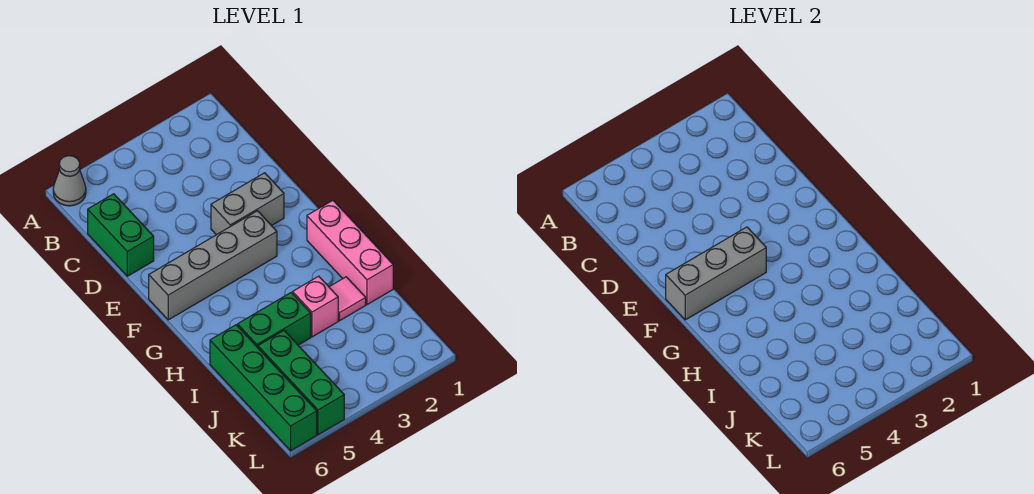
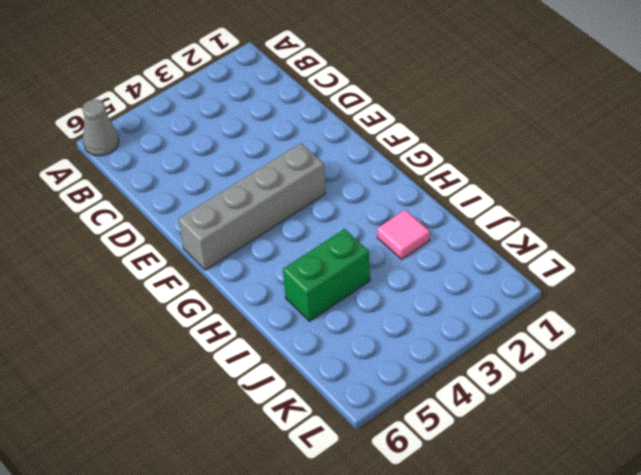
none -> green 1x2 brick [88,194,154,276]
none -> grey 1x2 brick [211,173,284,235]

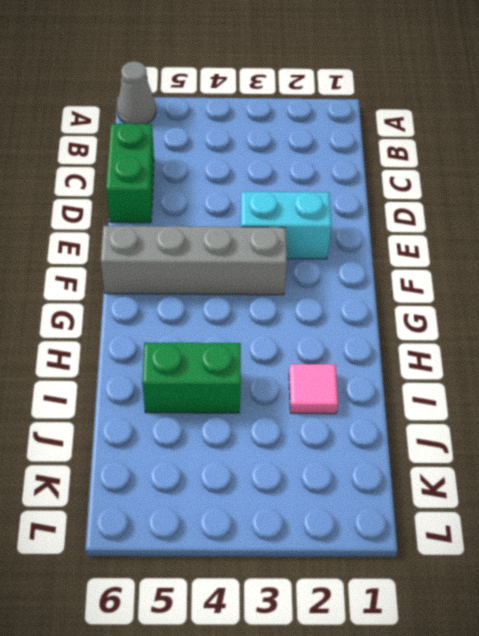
cyan 1x2 brick [240,192,332,259] -> grey 1x2 brick [211,173,284,235]
none -> pink 1x3 brick [307,200,393,305]
none -> pink 1x1 brick [293,276,338,337]

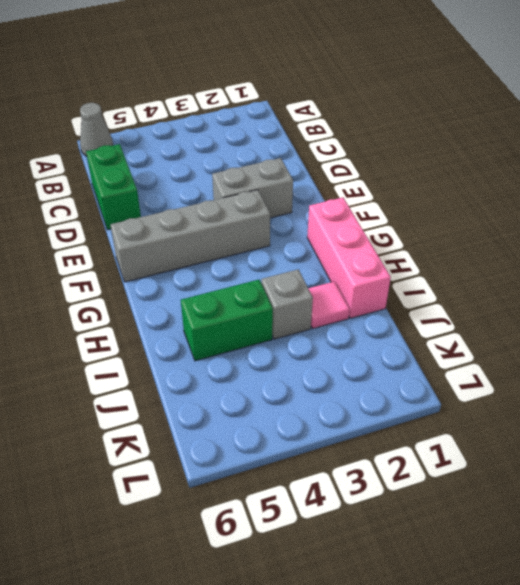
grey 1x1 brick [261,269,313,339] -> pink 1x1 brick [293,276,338,337]
none -> green 1x4 brick [210,325,317,451]
none -> green 1x3 brick [258,331,344,435]

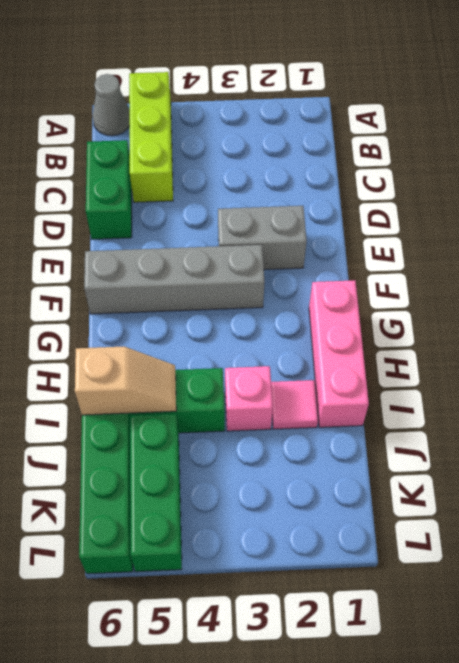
lime 1x3 brick [129,72,173,202] -> none
tan 1x2 slope [75,347,176,415] -> none
none -> grey 1x3 brick [666,227,766,320]

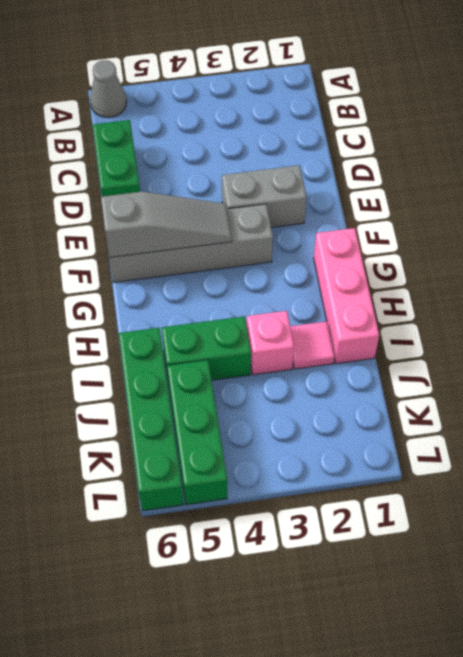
grey 1x3 slope [101,192,232,258] -> grey 1x3 brick [666,227,766,320]

